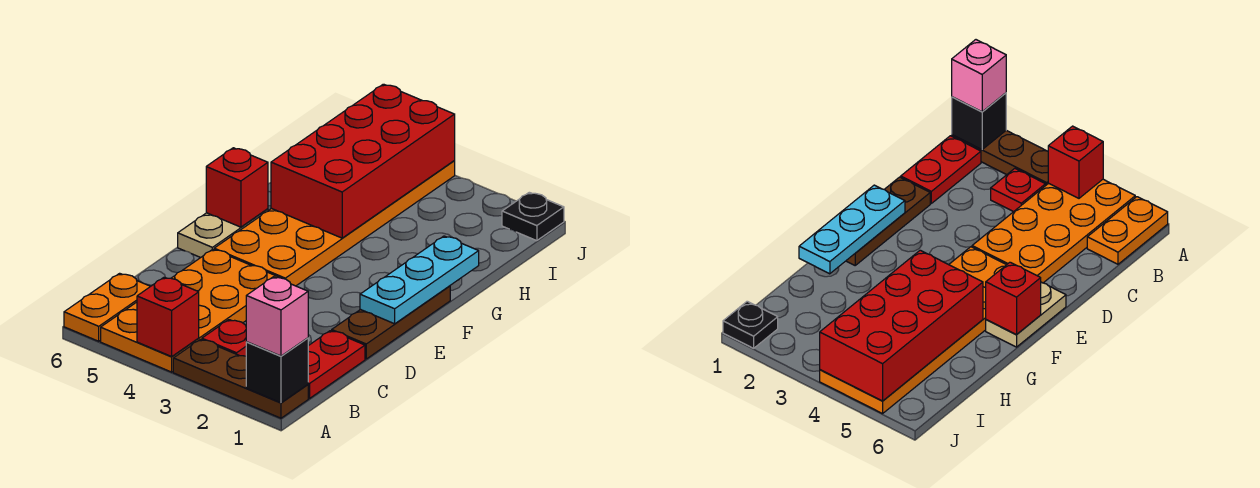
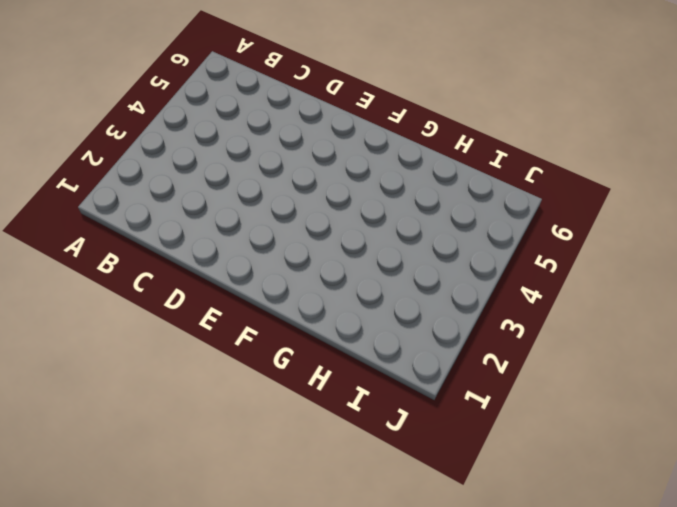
none -> brown 1x3 plate [173,339,308,418]
none -> orange 2x4 plate [101,249,280,372]
none -> orange 1x2 plate [64,273,150,341]

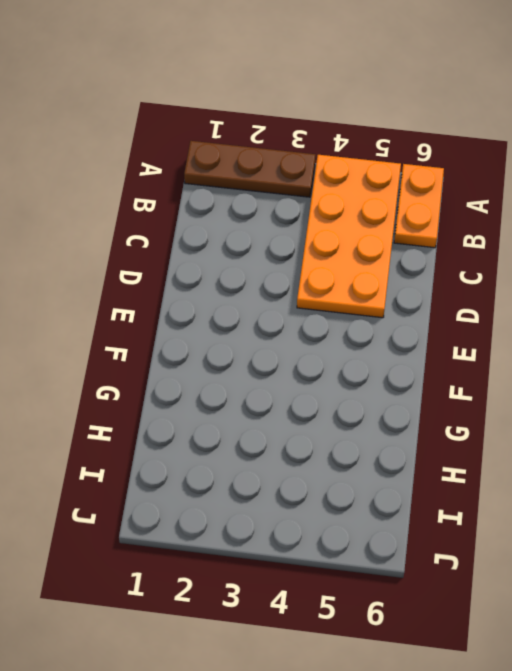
none -> red 1x2 plate [308,331,365,399]
none -> red 1x1 plate [202,320,246,356]
none -> brown 1x3 plate [332,286,450,359]

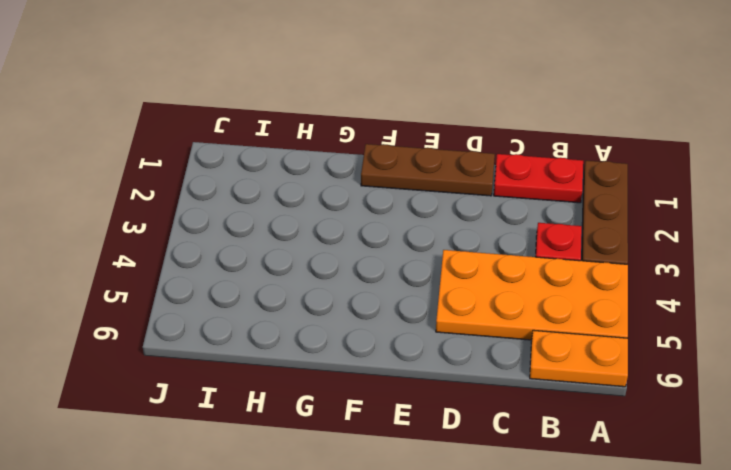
none -> orange 2x6 plate [214,161,455,286]
none -> tan 1x2 plate [178,209,268,258]
none -> black 1x1 plate [502,192,564,241]

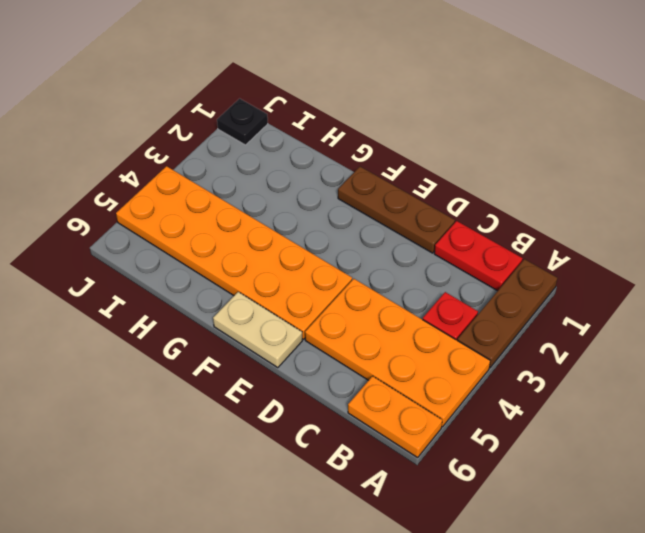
none -> black 1x1 brick [246,338,308,403]
none -> red 1x1 brick [137,277,199,357]
none -> cyan 1x3 plate [360,236,479,324]

